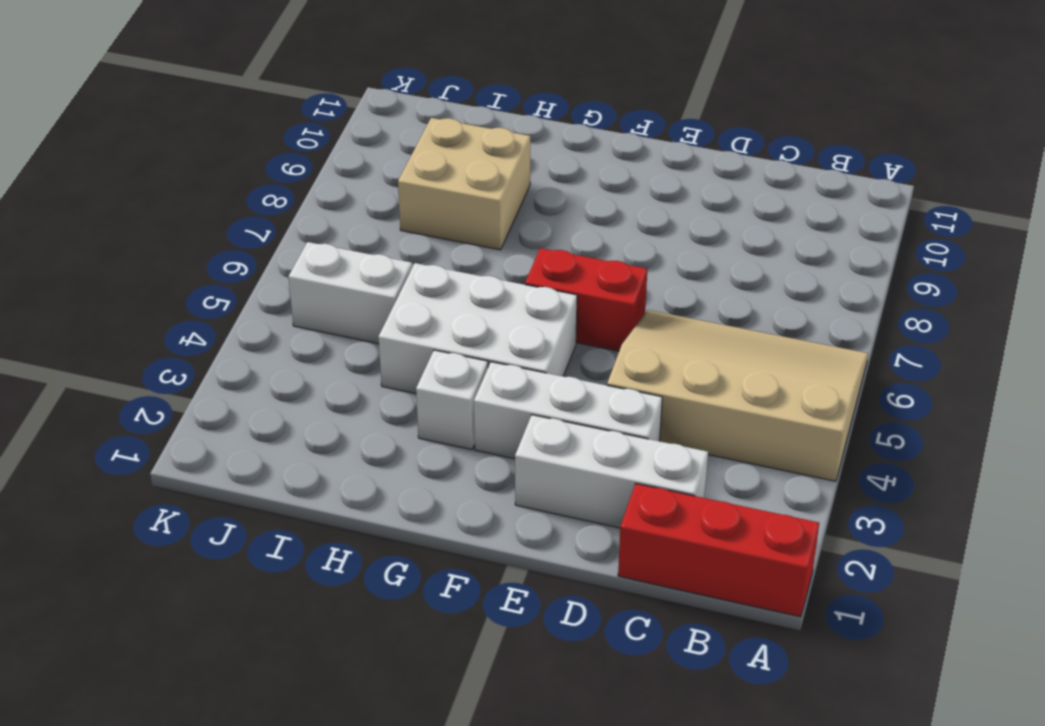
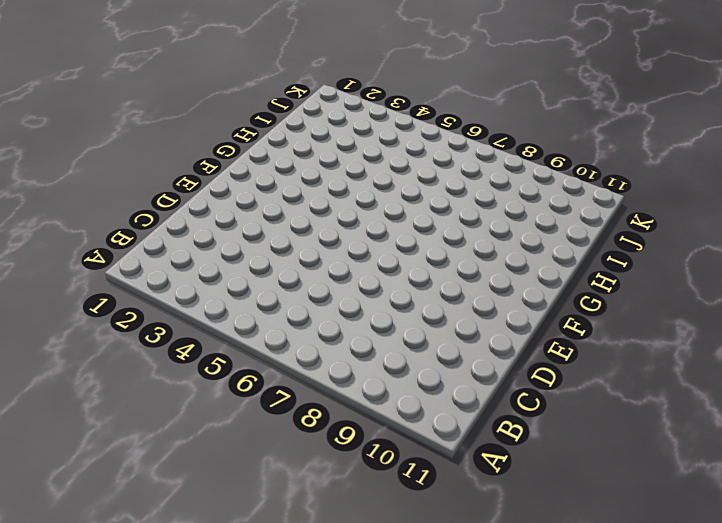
none -> red 1x3 brick [618,484,819,617]
none -> tan 3x4 slope [607,310,868,481]

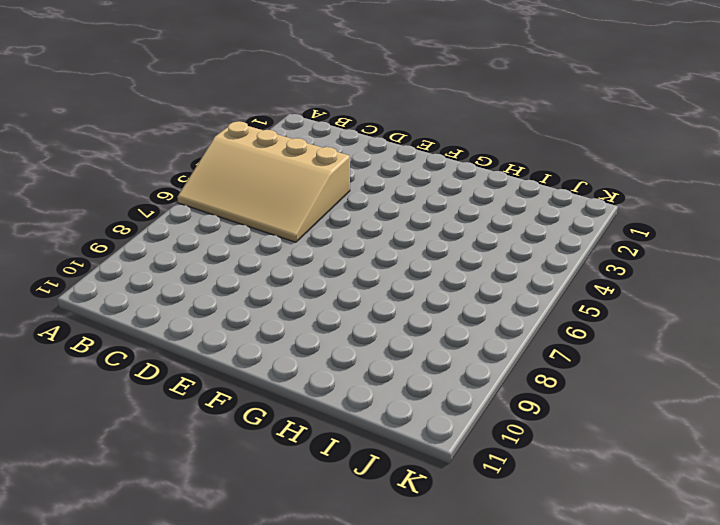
none -> red 1x3 brick [618,484,819,617]
none -> white 1x3 brick [515,415,708,528]

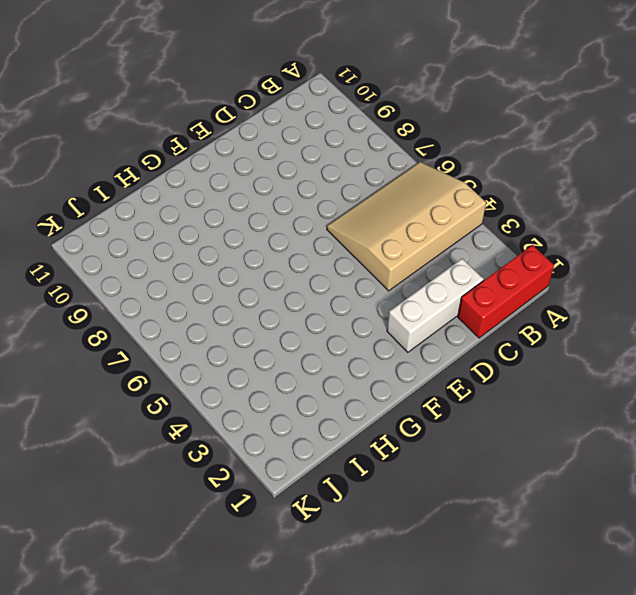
none -> white 1x3 brick [474,362,662,459]
none -> red 1x2 brick [525,248,647,351]

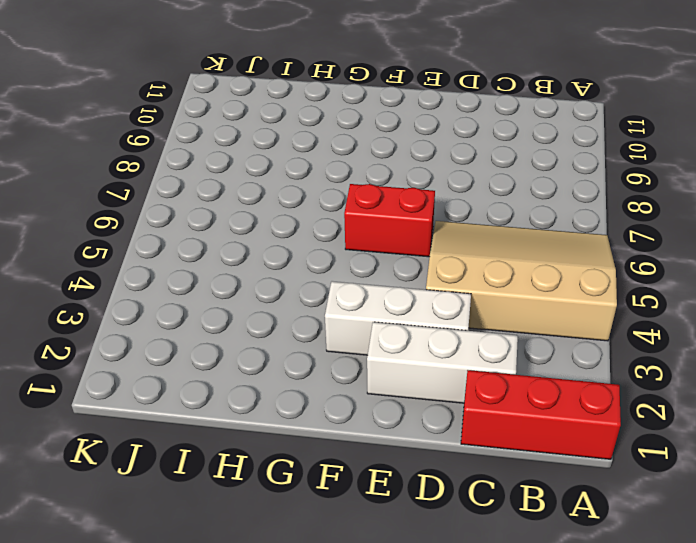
none -> white 2x3 brick [378,263,577,394]
none -> white 1x1 brick [416,350,488,450]

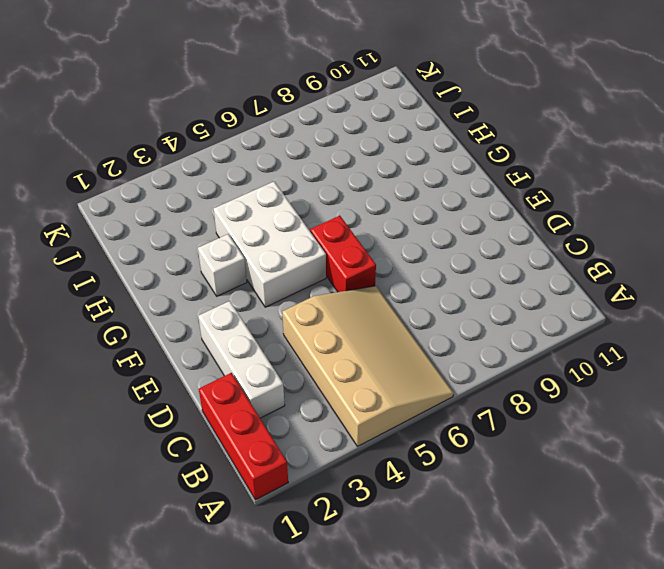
none -> white 1x3 brick [474,362,662,459]
none -> tan 2x2 brick [398,118,530,250]

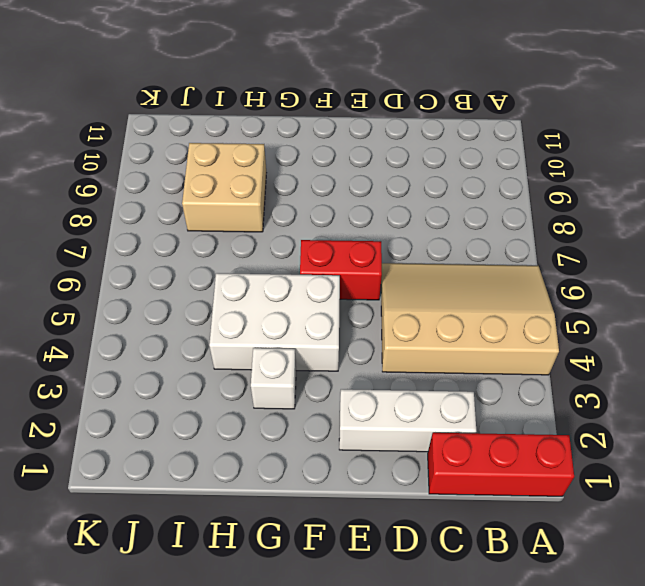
none -> white 1x3 brick [474,362,662,459]
none -> white 1x2 brick [288,242,412,344]

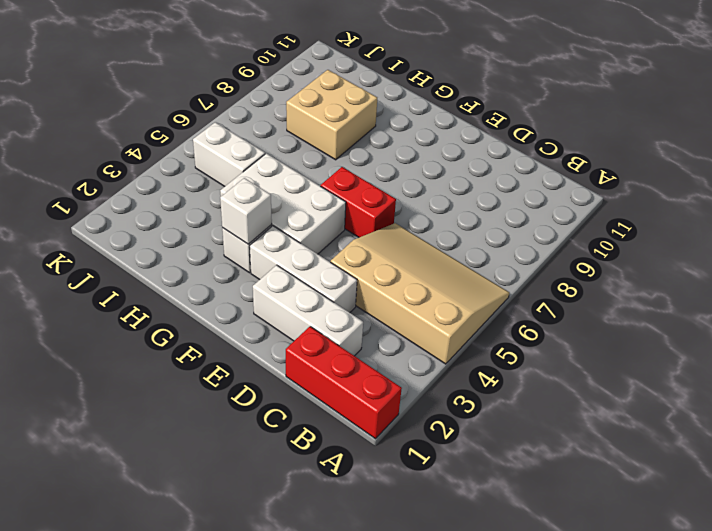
white 1x1 brick [220,178,272,244] -> none

